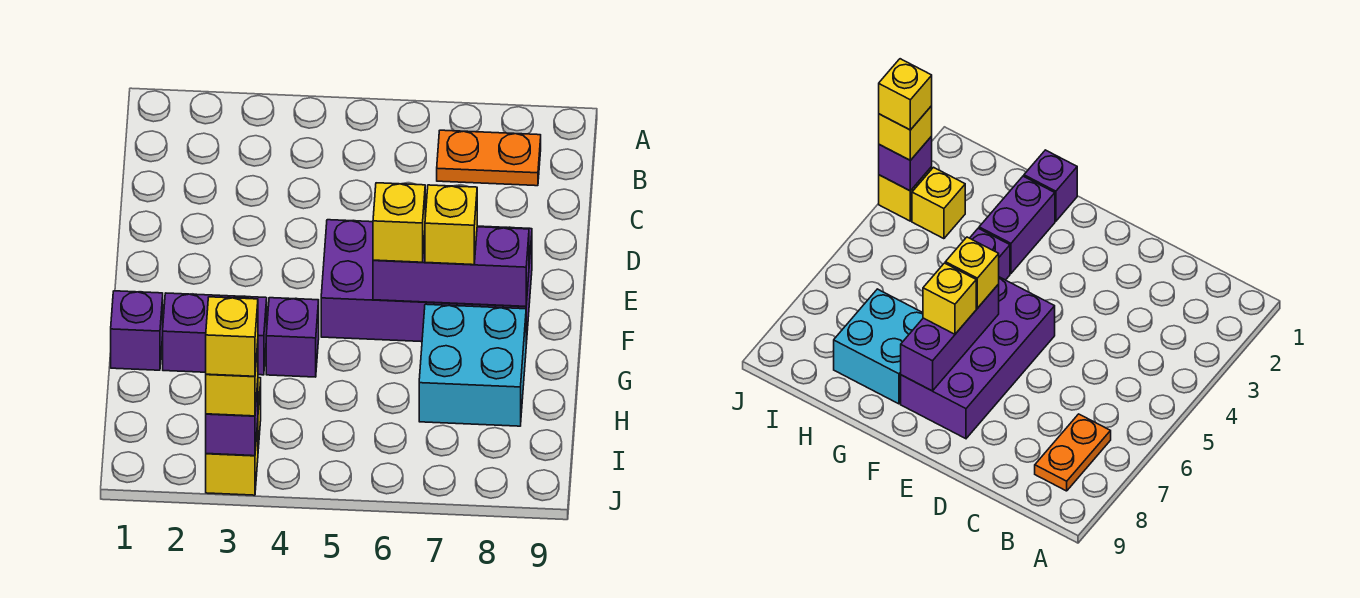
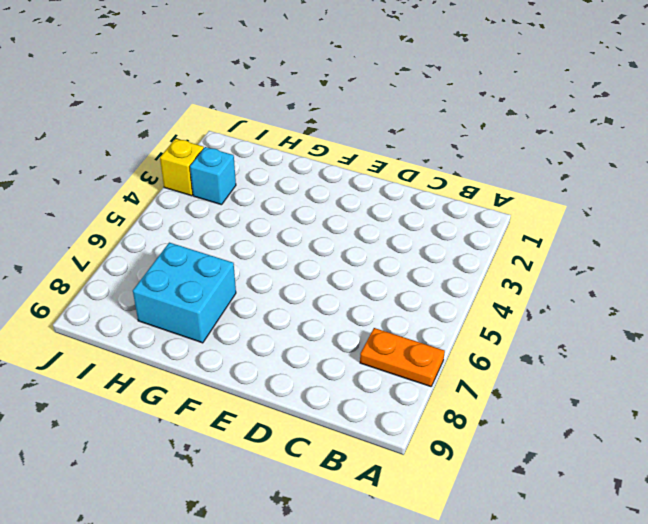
orange 1x2 plate [360,328,445,387] -> orange 1x2 plate turned to [437,130,541,186]
cyan 1x1 brick [190,147,236,205] -> yellow 1x1 brick [912,167,965,239]
none -> purple 2x4 brick [321,220,532,344]
none -> purple 1x1 brick [111,291,163,370]
none -> purple 1x2 brick [163,293,267,375]

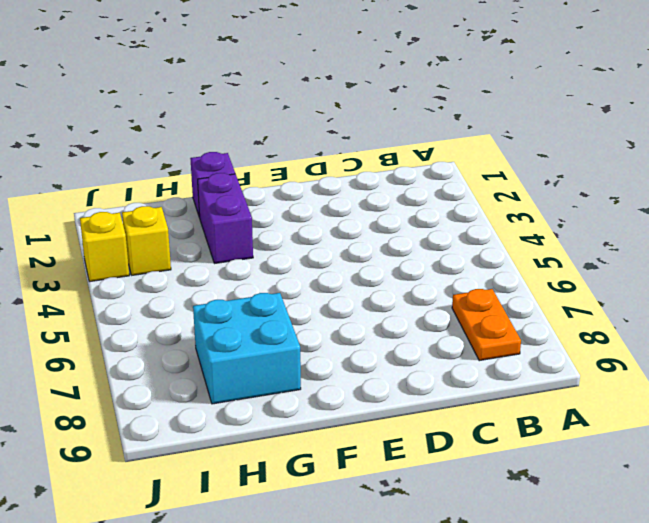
none -> purple 2x4 brick [321,220,532,344]
none -> purple 1x1 brick [266,298,319,377]
none -> purple 1x3 brick [373,227,529,306]

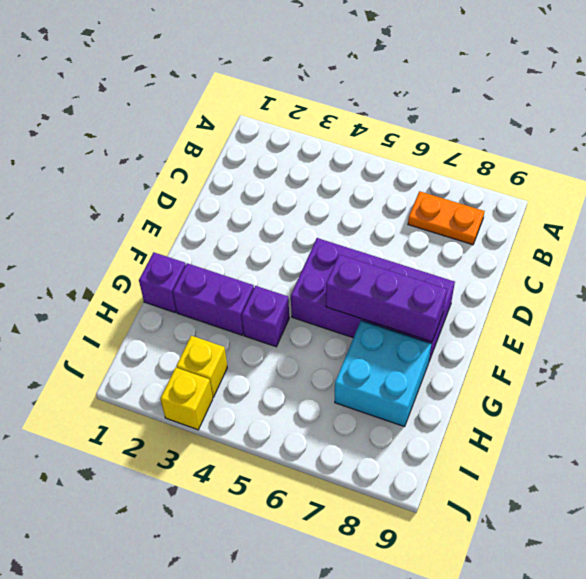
none -> purple 1x1 brick [206,383,258,456]
none -> yellow 1x1 brick [373,183,425,262]
none -> yellow 1x1 brick [425,185,477,265]

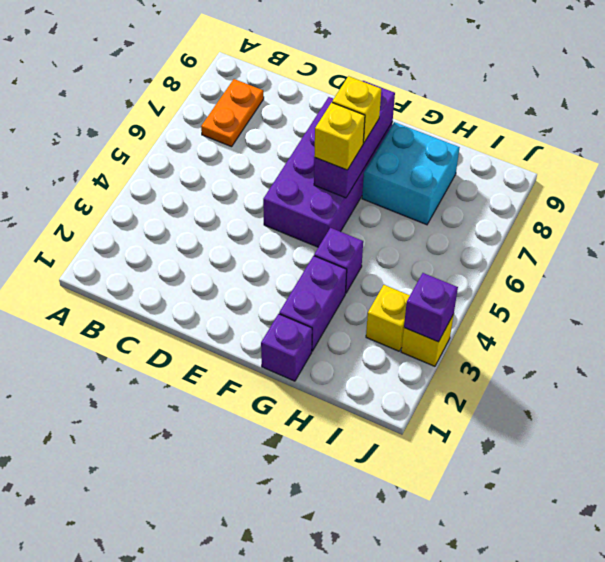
none -> yellow 1x1 brick [206,344,258,416]
none -> yellow 1x1 brick [206,297,258,376]

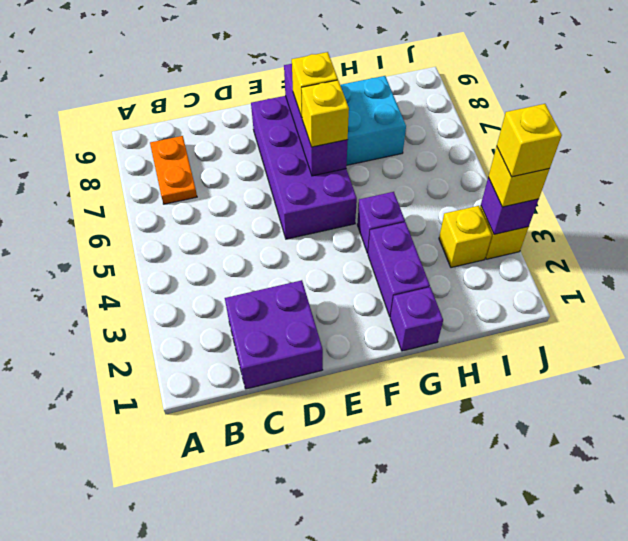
purple 2x2 brick [225,280,323,389] -> none

